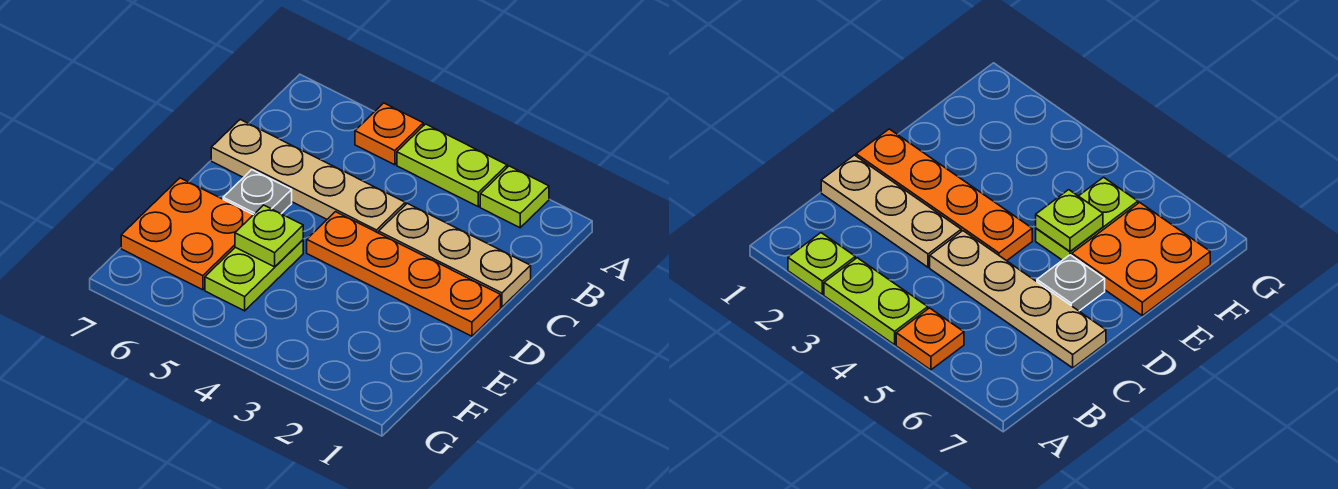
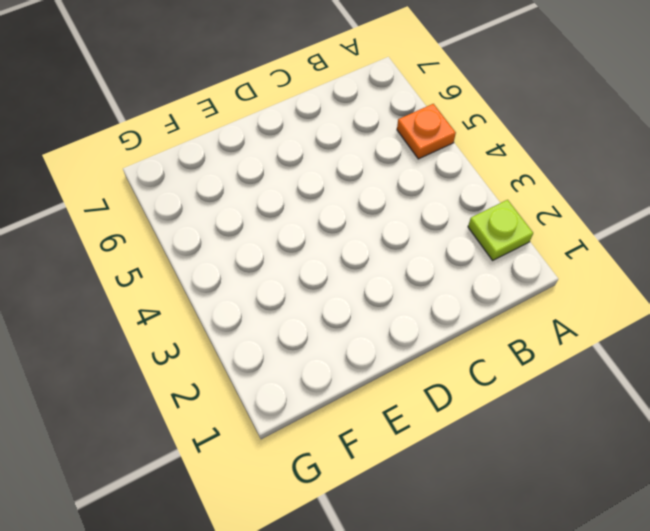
none -> lime 1x2 plate [397,124,507,207]
none -> tan 1x3 plate [379,203,531,307]

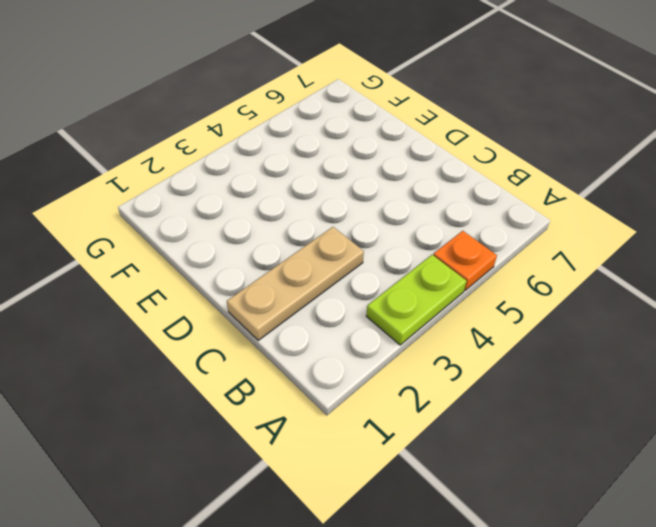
none -> lime 1x1 plate [480,166,549,228]
none -> tan 1x4 plate [211,120,405,233]

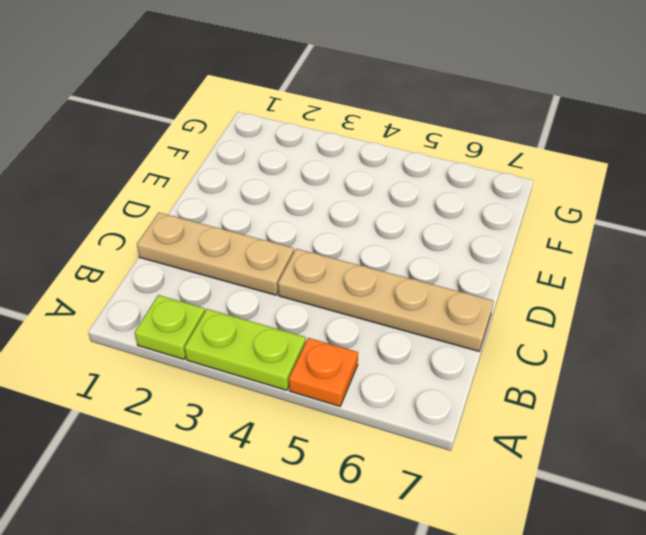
none -> orange 1x4 plate [307,212,501,336]
none -> grey 1x1 plate [223,170,292,215]

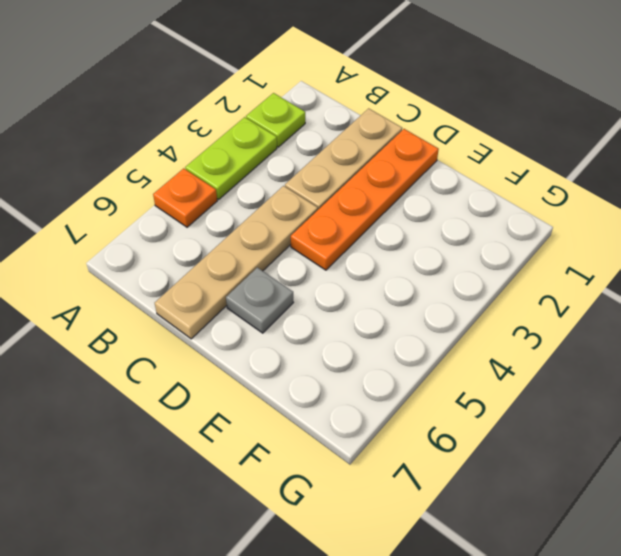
none -> lime 1x2 plate [205,240,303,311]
none -> orange 2x2 plate [121,178,253,290]

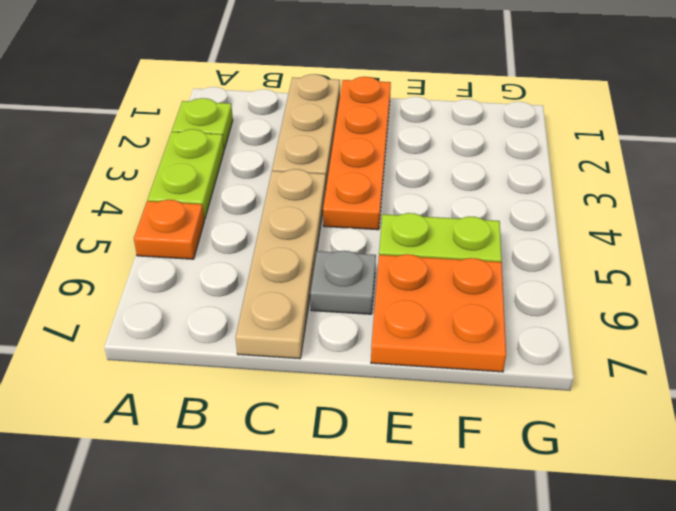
none -> lime 1x1 plate [235,205,303,267]

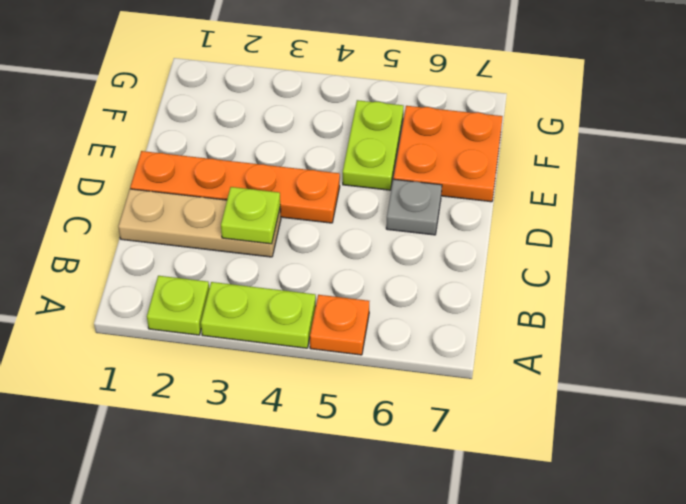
lime 1x1 plate [221,187,280,244] -> lime 1x1 plate moved to [235,205,303,267]
none -> tan 1x4 plate [211,120,405,233]

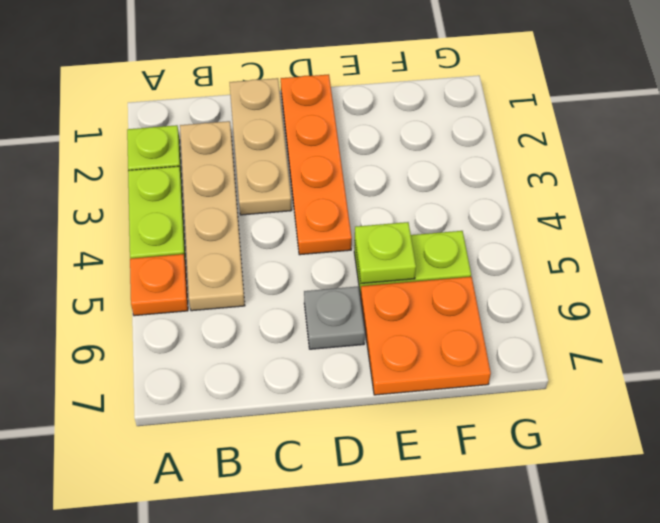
tan 1x4 plate [180,121,245,311] -> tan 1x4 plate moved to [211,120,405,233]

